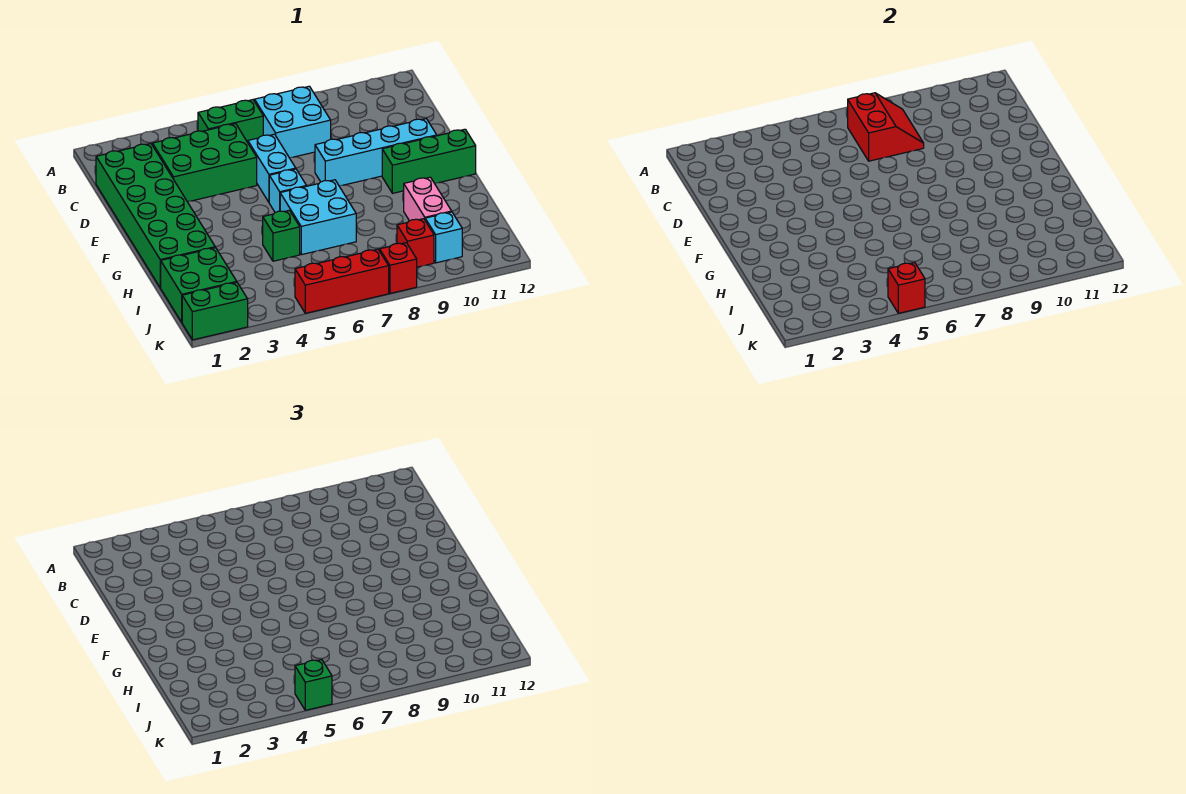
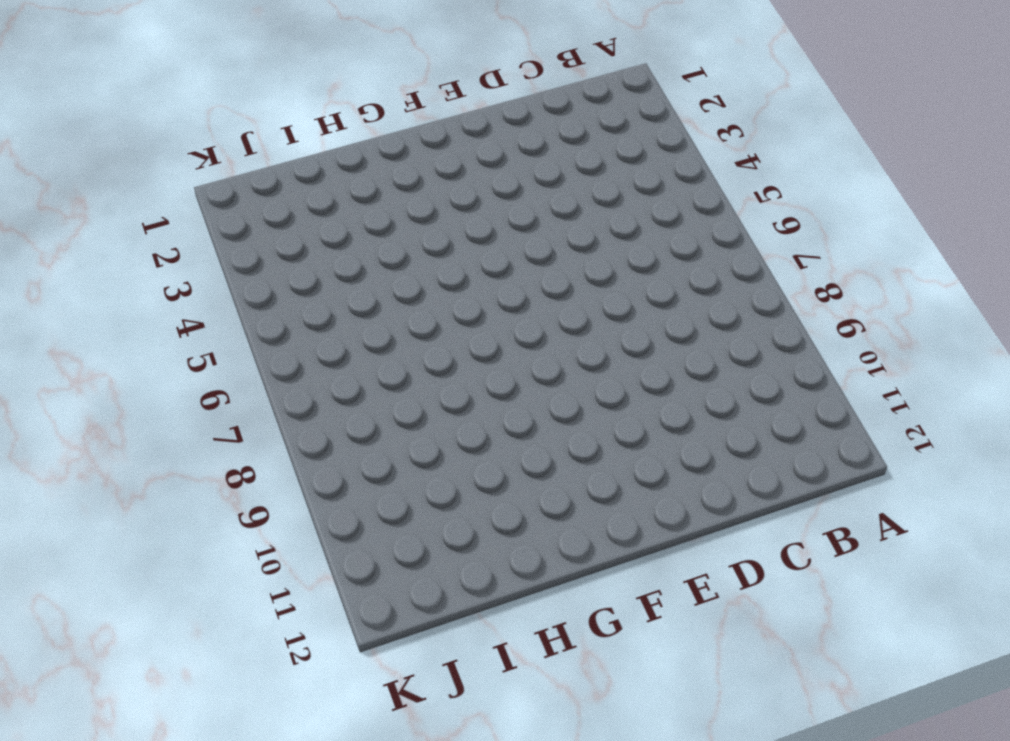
none -> green 1x2 brick [198,100,263,142]
none -> cyan 2x2 brick [255,86,331,158]
none -> green 2x6 brick [96,144,215,287]

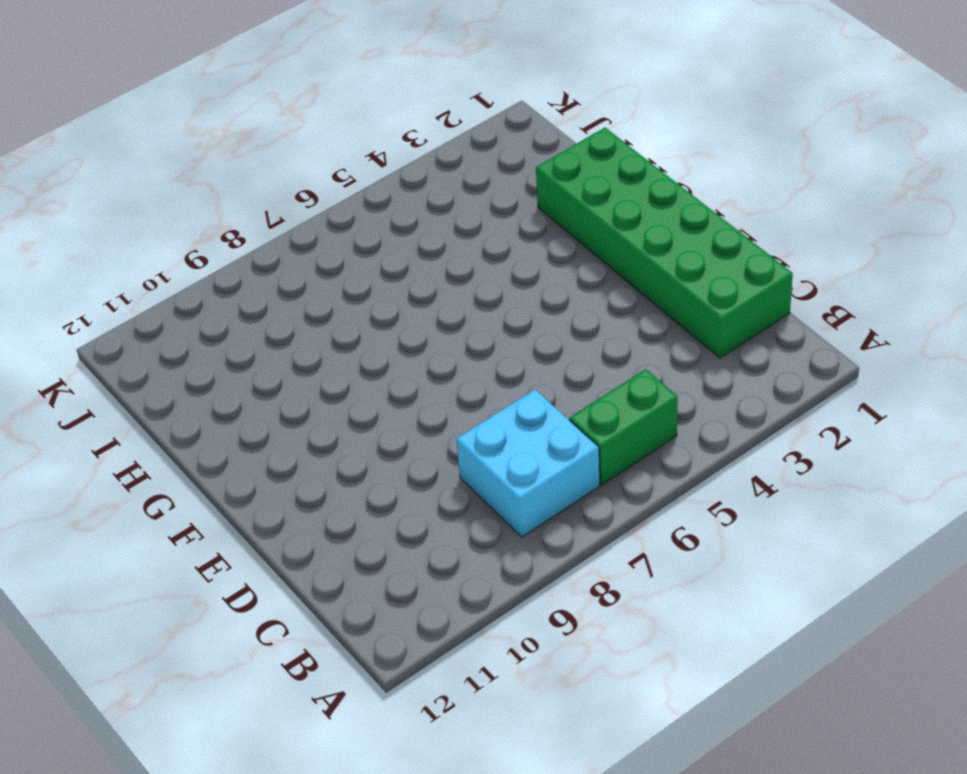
none -> green 2x3 brick [153,124,257,202]
none -> cyan 1x2 brick [248,134,296,202]
none -> cyan 1x4 brick [315,119,437,186]

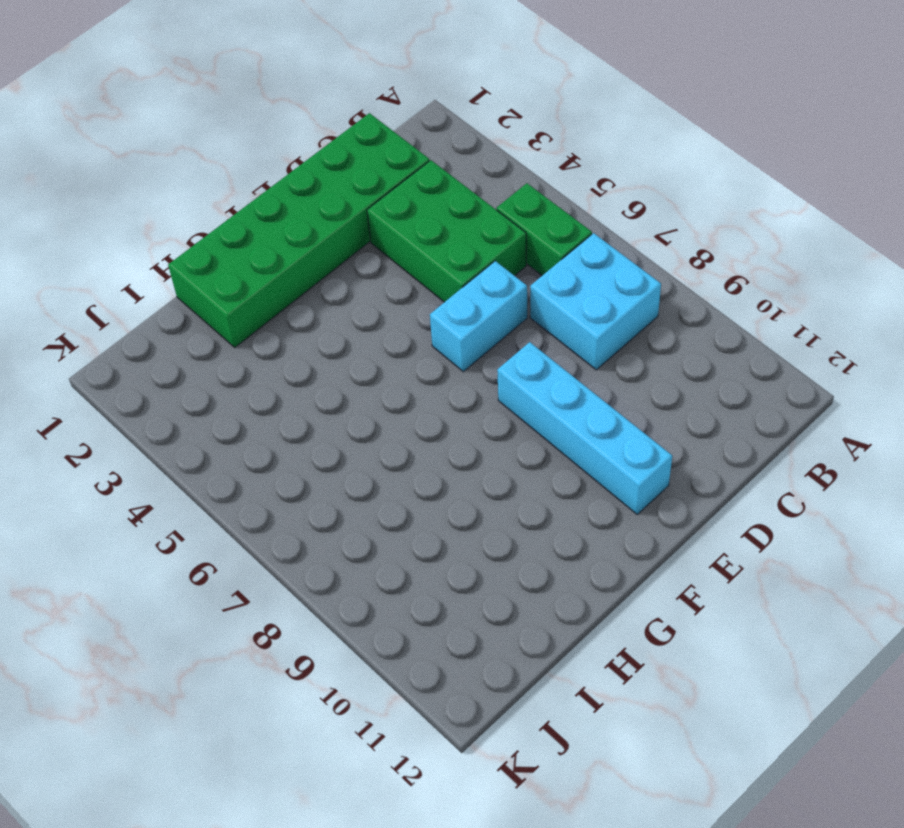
none -> cyan 1x1 brick [269,169,306,213]
none -> green 1x3 brick [382,129,476,193]
none -> cyan 2x2 brick [280,180,356,255]

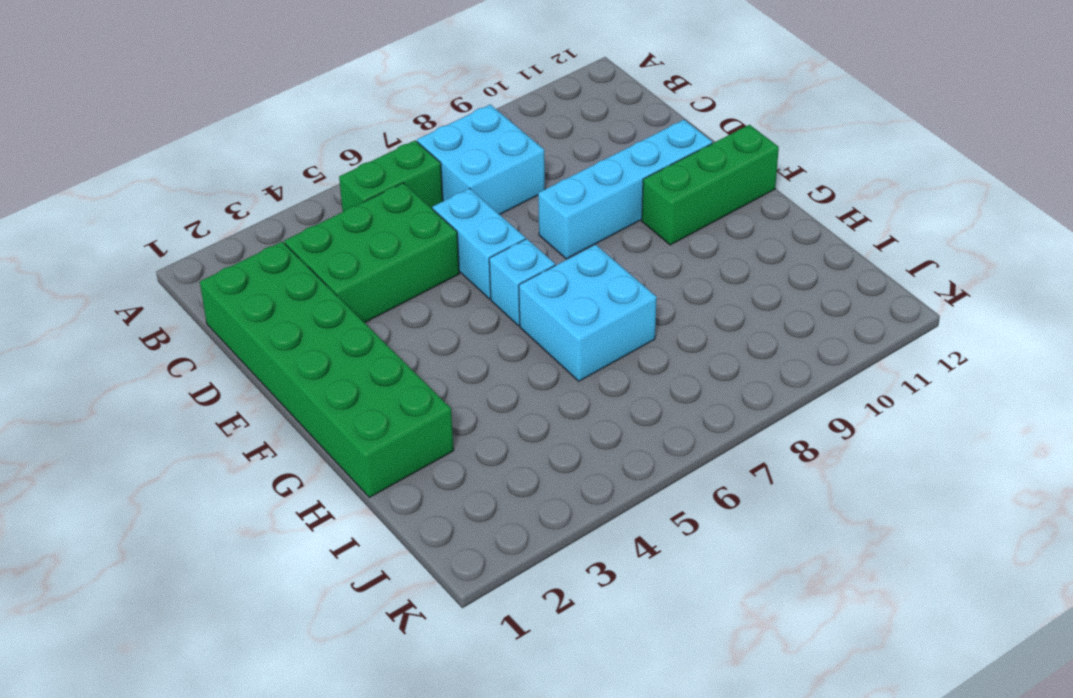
none -> green 1x1 brick [263,210,300,261]
none -> pink 1x2 brick [404,177,452,221]
none -> green 2x2 brick [160,248,237,322]

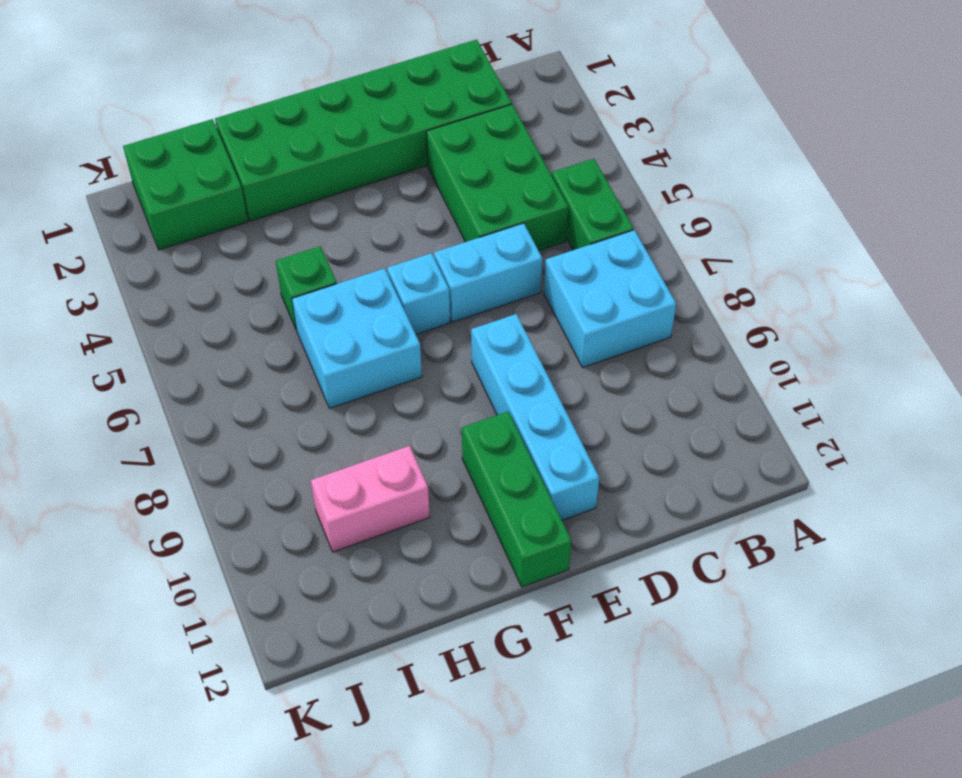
none -> red 1x1 brick [397,219,434,267]
none -> cyan 1x1 brick [425,212,462,263]
none -> green 1x2 brick [182,282,248,340]

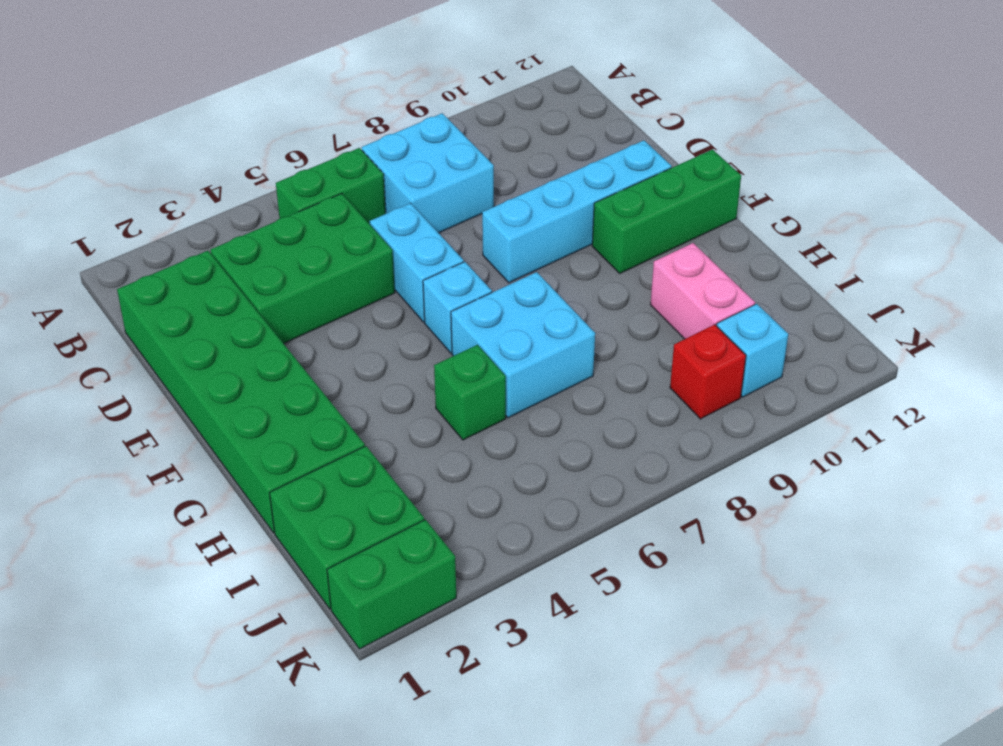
none -> red 1x3 brick [295,249,389,313]
none -> red 1x1 brick [380,243,417,293]
none -> red 2x2 slope [848,93,924,161]

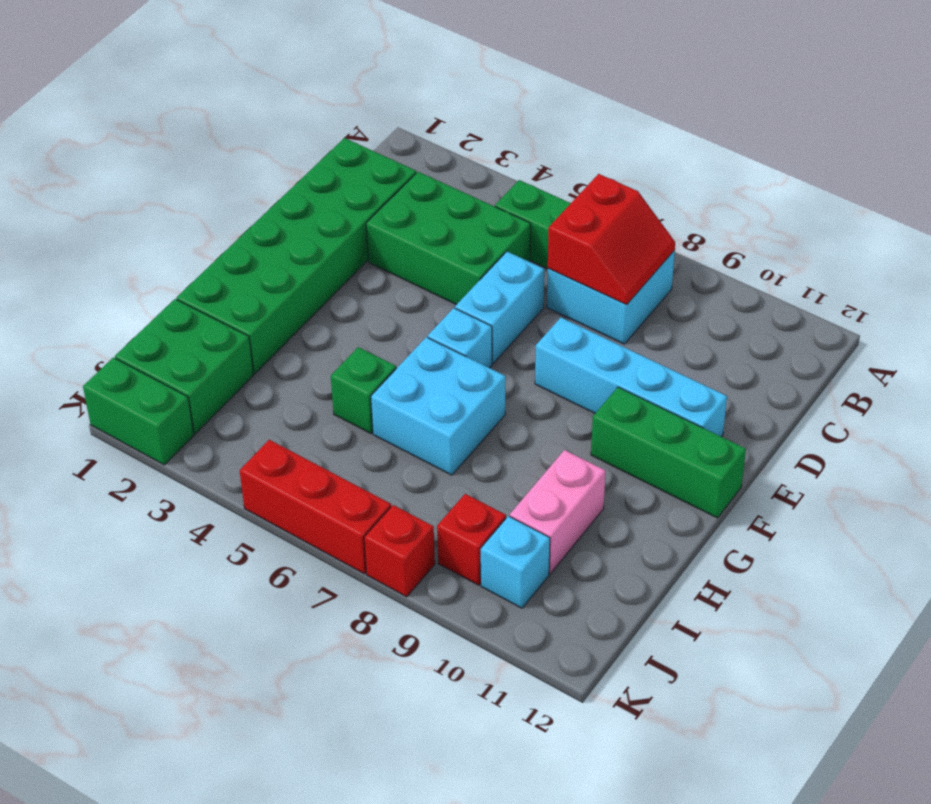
none -> red 1x1 brick [888,262,925,313]
none -> green 1x1 brick [295,659,332,710]

